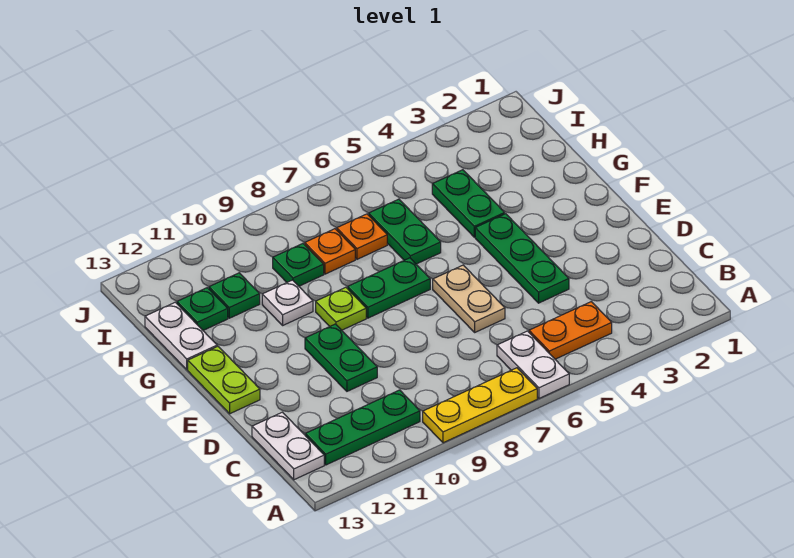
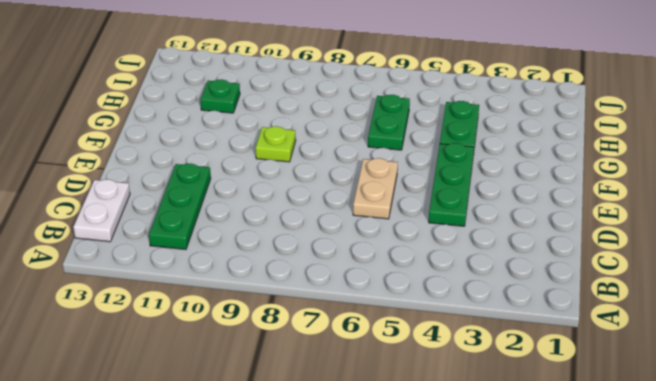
green 1x3 plate [149,164,211,250] -> green 1x3 plate turned to [305,390,420,465]
none -> white 1x2 plate [497,331,569,398]
none -> yellow 1x3 plate [423,368,537,443]
none -> orange 1x2 plate [529,302,612,359]

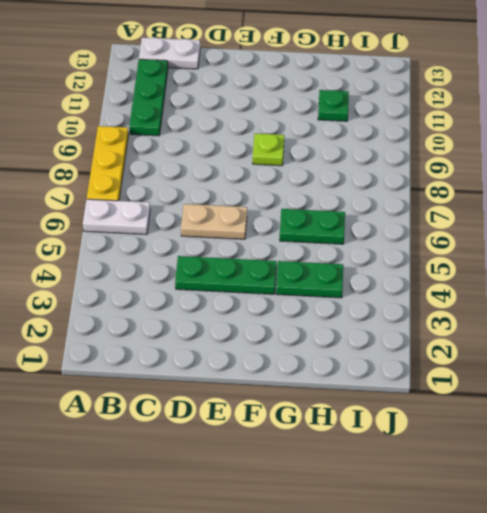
none -> orange 1x2 plate [529,302,612,359]
none -> green 1x2 plate [305,324,377,391]
none -> lime 1x2 plate [188,346,260,414]

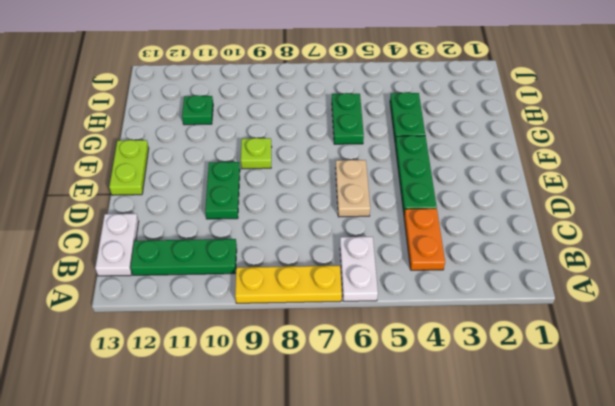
orange 1x2 plate [404,209,445,270] -> orange 1x2 plate turned to [529,302,612,359]
none -> green 1x2 plate [348,258,430,318]
none -> white 1x1 plate [262,280,313,325]
none -> white 1x2 plate [145,302,217,370]

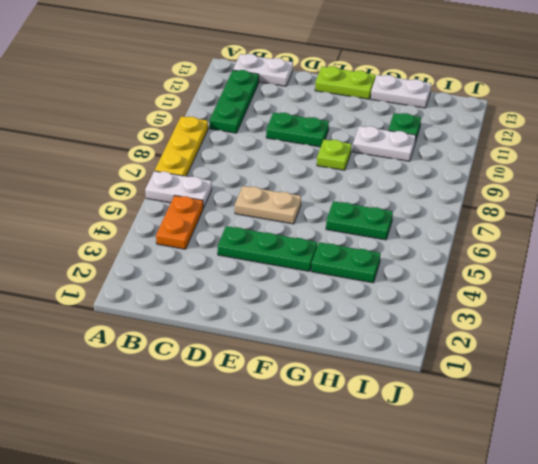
white 1x2 plate [353,126,416,161] -> white 1x1 plate [262,280,313,325]
none -> green 1x2 plate [348,258,430,318]
none -> orange 1x1 plate [337,214,387,259]
none -> orange 1x1 plate [305,229,355,274]

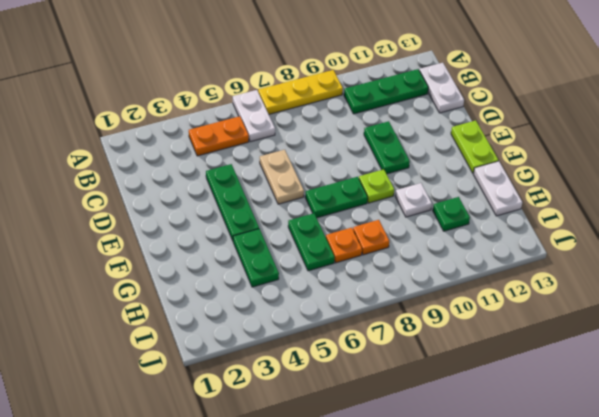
none -> green 1x1 plate [273,244,324,286]
none -> green 1x1 plate [177,288,228,330]

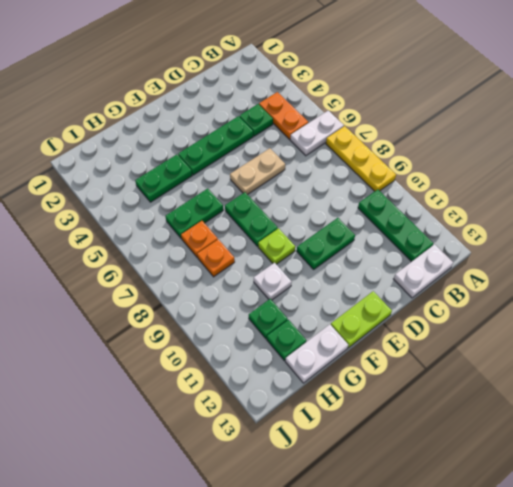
green 1x1 plate [240,104,273,136] -> green 1x1 plate moved to [273,244,324,286]

